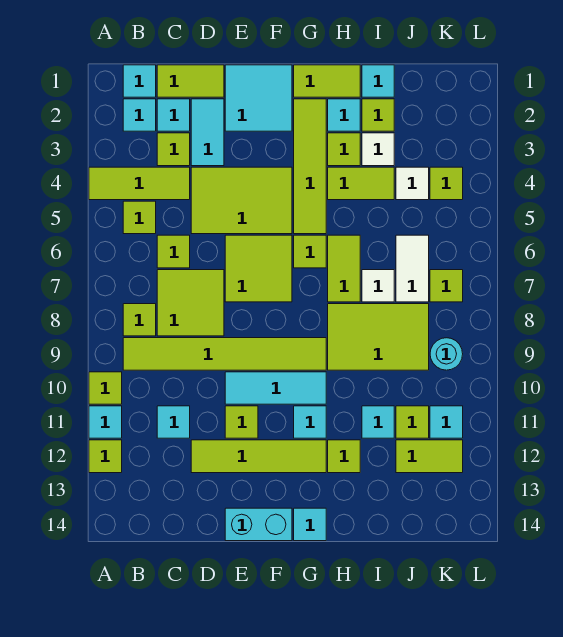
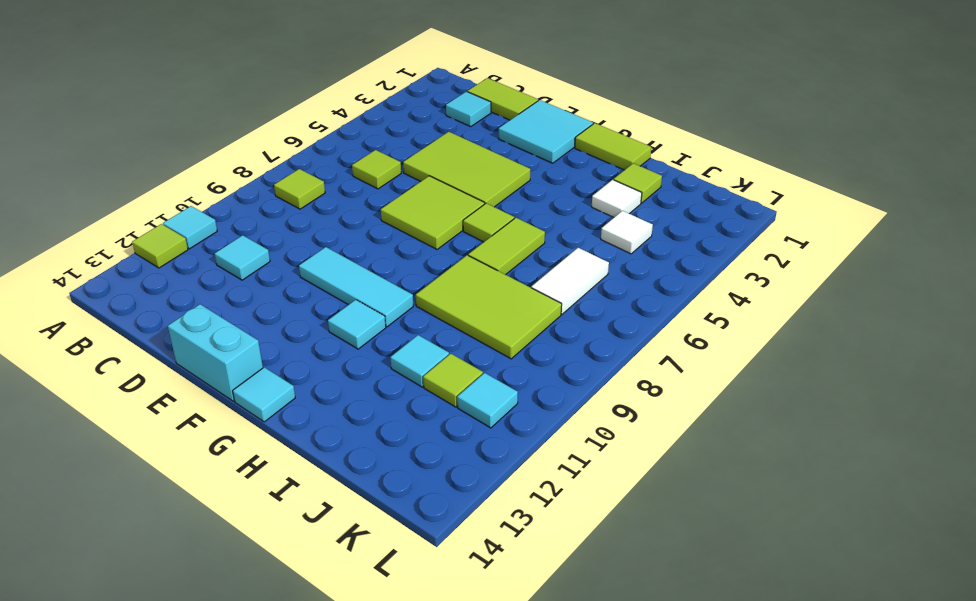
none -> lime 1x3 tile [89,167,190,200]
none -> lime 1x1 tile [89,372,122,404]
none -> cyan 1x1 tile [123,65,156,97]
none -> cyan 1x1 tile [123,99,156,131]

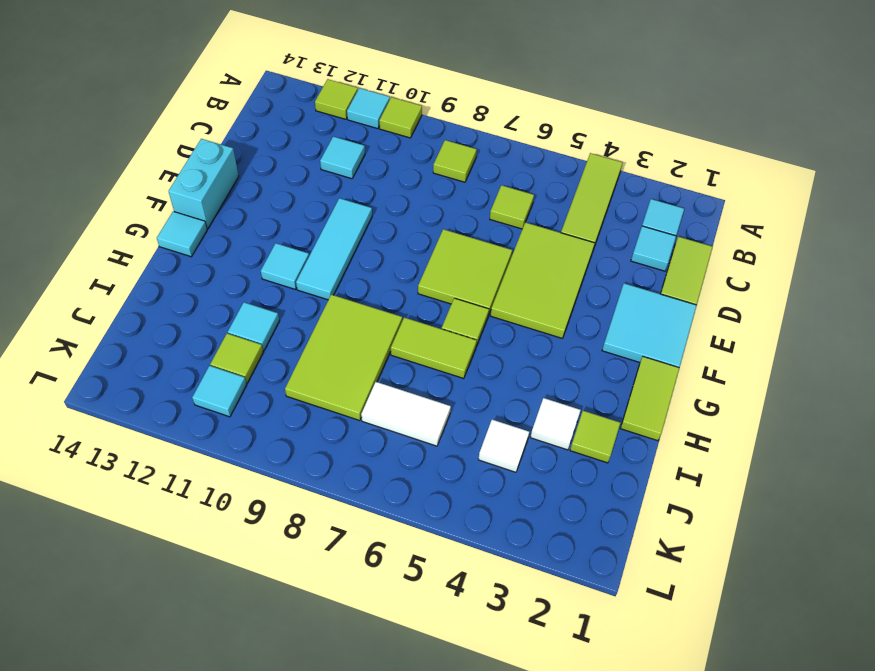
none -> cyan 1x1 tile [123,65,156,97]
none -> lime 1x1 tile [123,201,156,234]
none -> lime 1x6 tile [123,338,326,370]
none -> lime 1x1 tile [157,133,190,166]

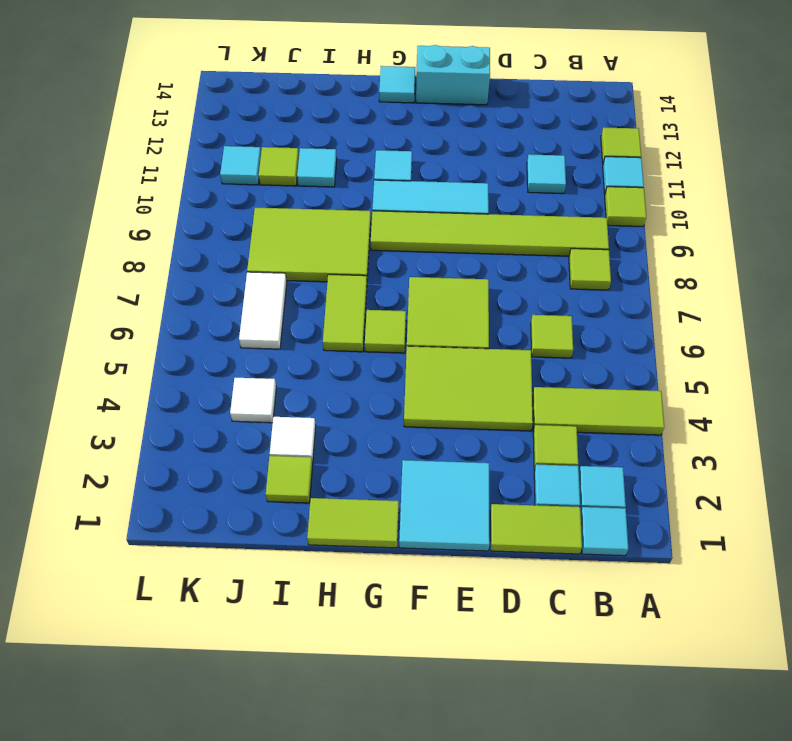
none -> lime 1x1 tile [123,201,156,234]
none -> lime 2x2 tile [157,270,224,336]
none -> cyan 1x2 tile [191,99,224,166]
none -> lime 1x4 tile [191,440,326,473]

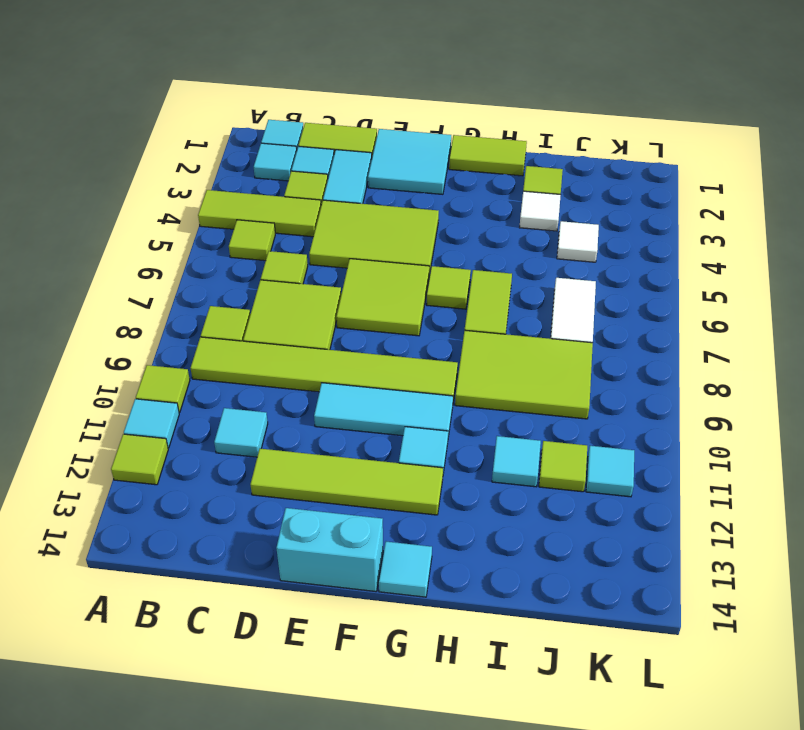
none -> lime 1x1 tile [225,406,258,438]
none -> lime 1x4 tile [294,99,326,234]
none -> cyan 1x1 tile [328,99,360,131]
none -> lime 1x1 tile [328,133,360,166]

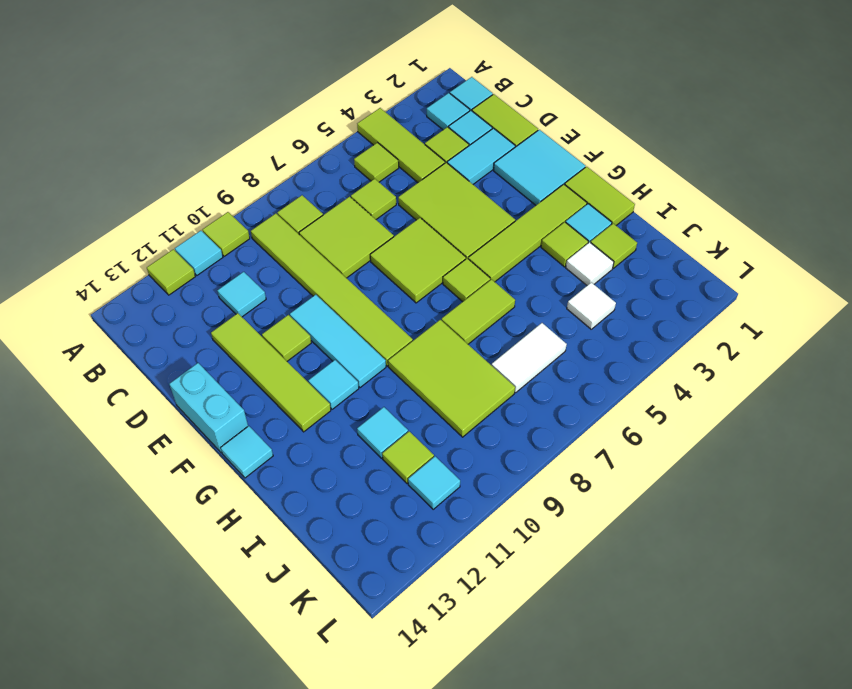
none -> lime 1x2 tile [328,167,394,200]
none -> lime 1x1 tile [328,440,360,473]
none -> cyan 1x1 tile [362,65,394,97]
none -> white 1x1 tile [362,270,394,302]

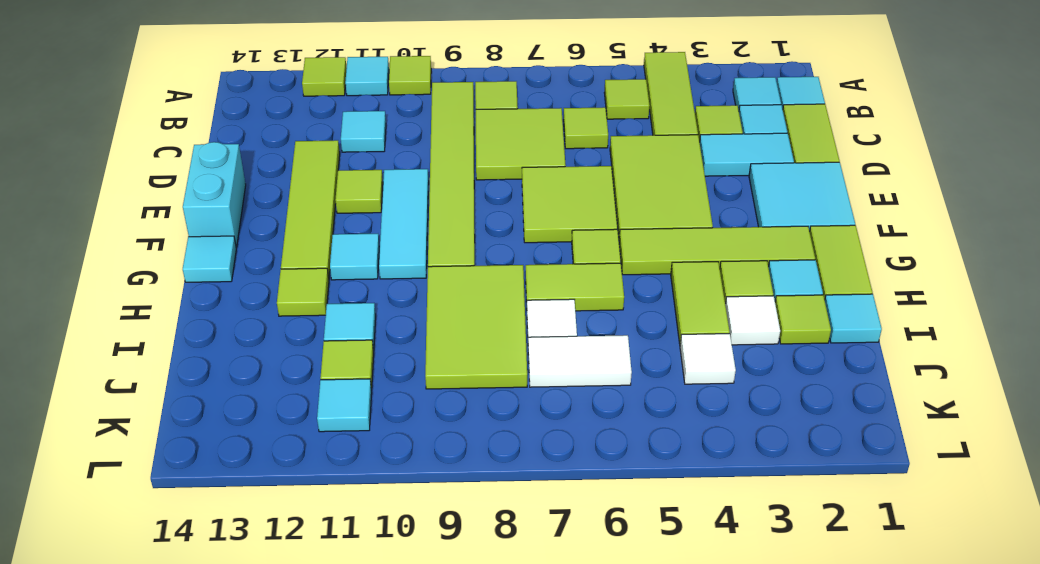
none -> lime 1x2 tile [396,440,463,473]
none -> lime 1x1 tile [430,167,463,200]
none -> lime 1x1 tile [430,270,463,302]
none -> cyan 1x1 round brick [430,338,463,370]

